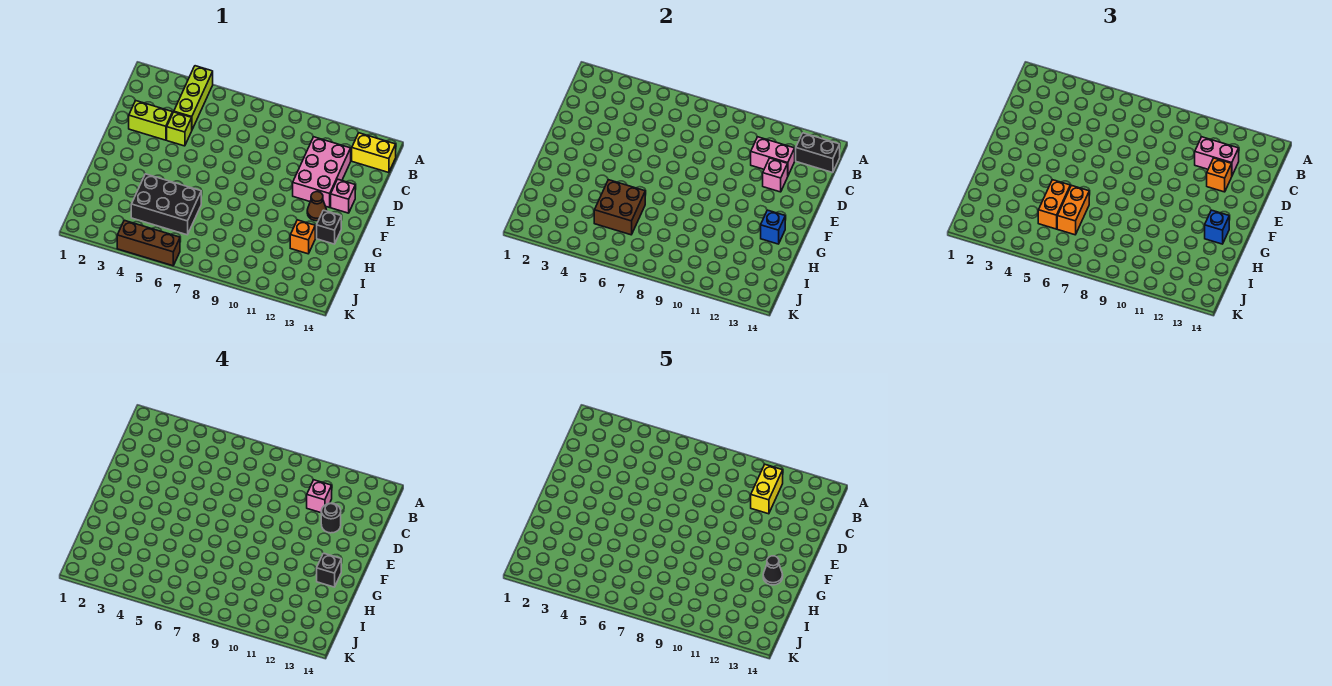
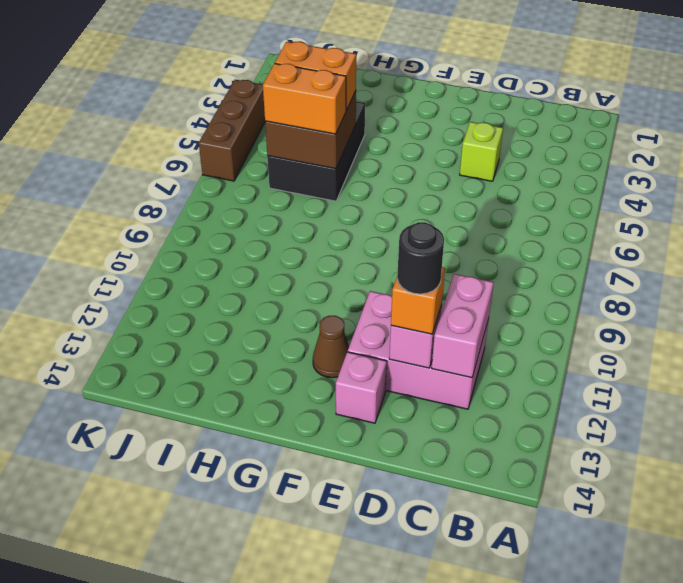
none -> lime 1x3 brick [174,66,213,129]
none -> yellow 1x2 brick [352,133,396,173]
none -> lime 1x2 brick [129,100,173,140]

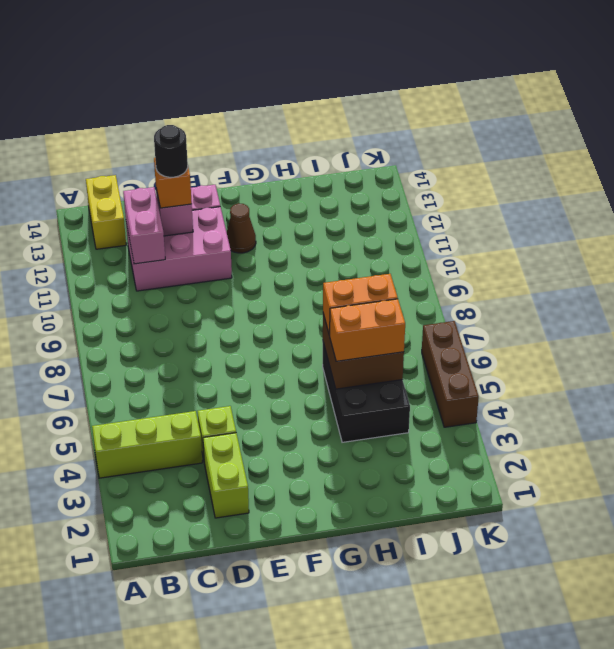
none -> black 1x1 brick [317,210,341,244]
none -> orange 1x1 brick [290,220,315,254]
none -> black 1x2 brick [796,133,840,173]

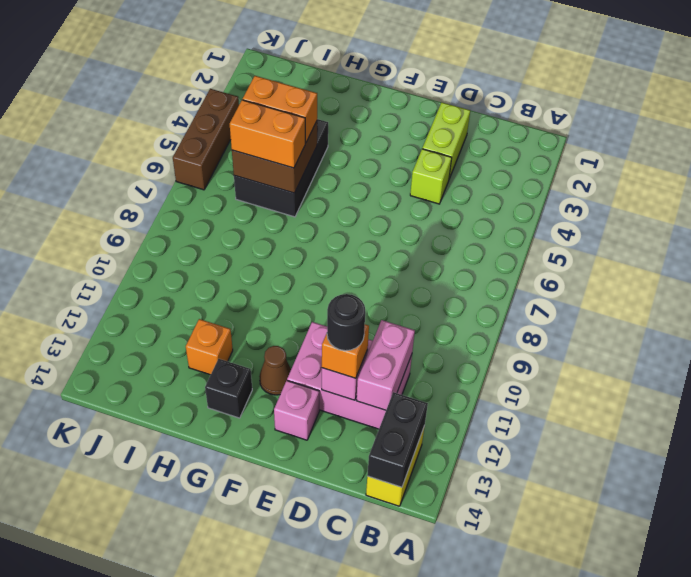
none -> lime 1x3 brick [174,66,213,129]
none -> blue 1x1 brick [761,210,785,244]
none -> pink 1x2 brick [1195,137,1239,175]

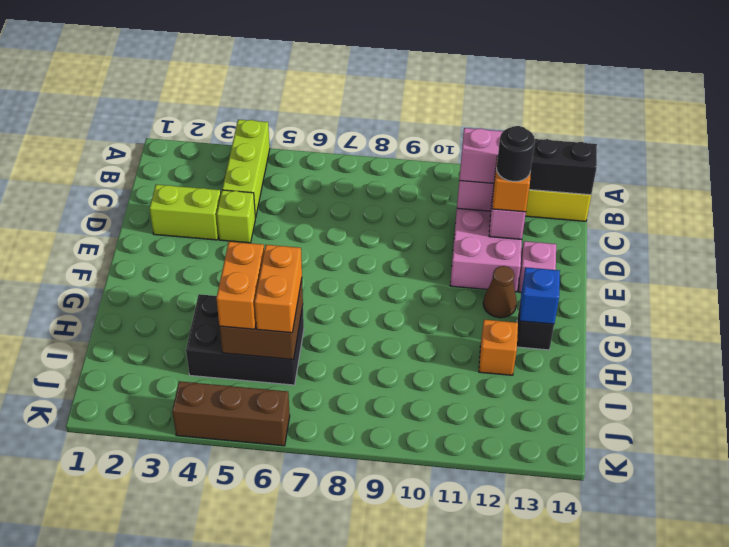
none -> blue 1x1 brick [1205,210,1229,244]
none -> pink 1x1 brick [307,480,332,513]
none -> black 1x1 brick [317,553,341,587]

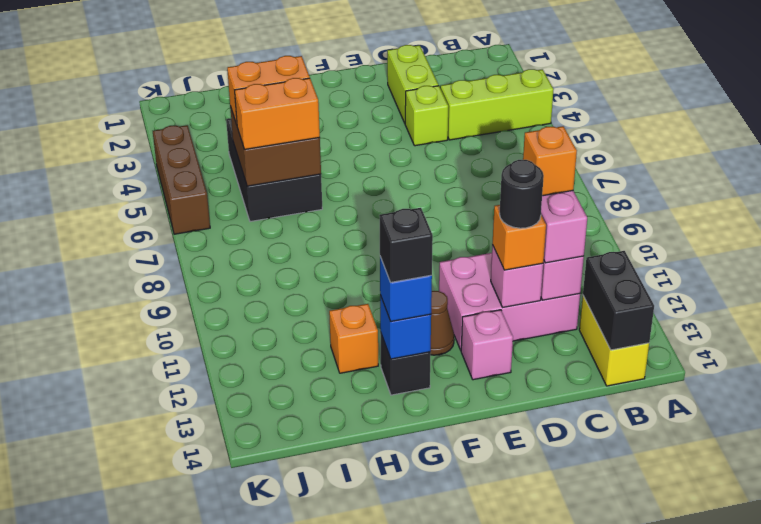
orange 1x1 brick [523,126,577,196] -> pink 1x1 brick [307,480,332,513]
none -> yellow 1x2 brick [751,464,783,514]
none -> black 1x1 cone [763,556,783,585]

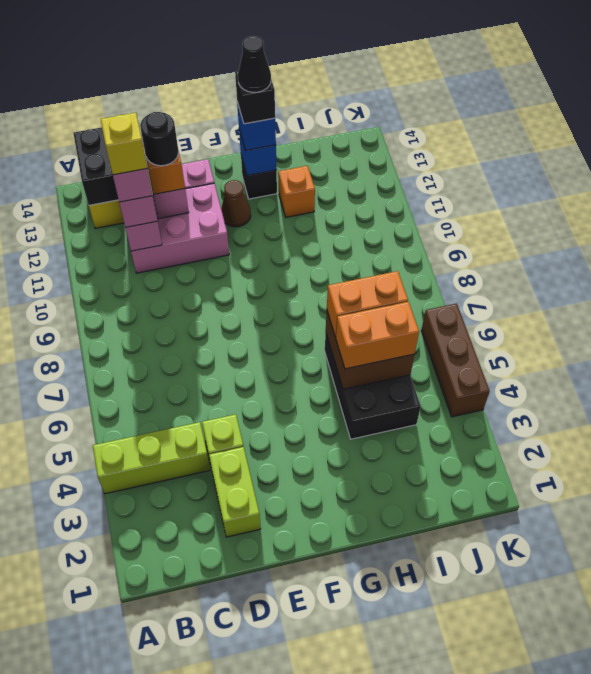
yellow 1x1 brick [101,113,147,175] -> yellow 1x2 brick [751,464,783,514]

